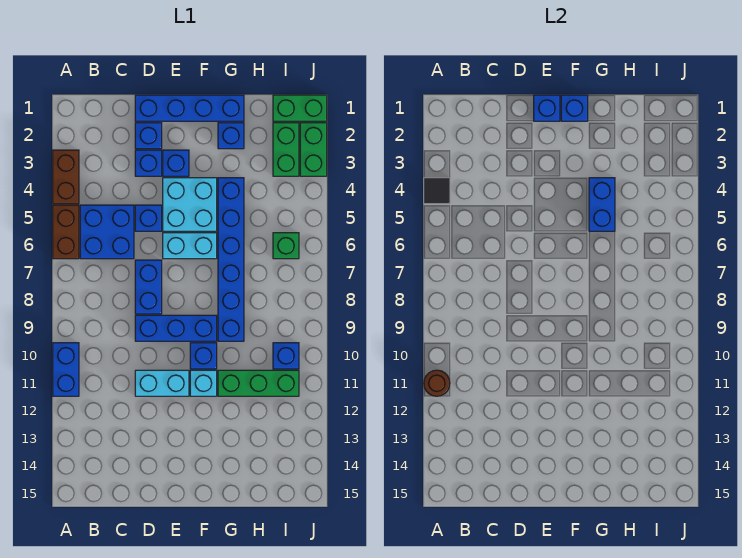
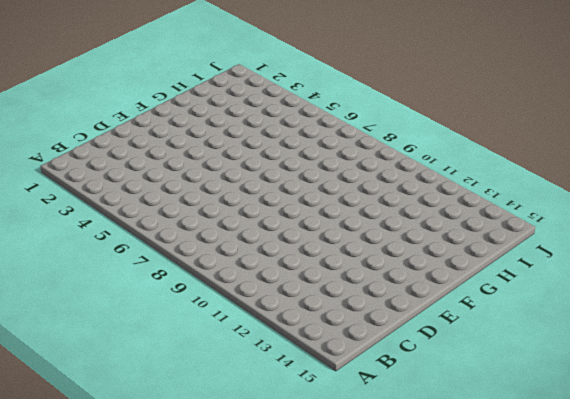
none -> brown 1x2 brick [53,150,79,204]
none -> brown 1x2 brick [53,205,79,259]
none -> blue 1x2 brick [53,343,79,396]

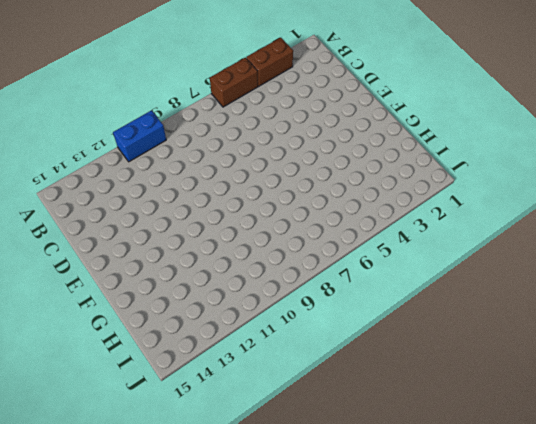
none -> blue 2x2 brick [80,205,134,259]
none -> blue 1x4 brick [135,95,244,121]
none -> blue 1x1 brick [135,123,162,149]

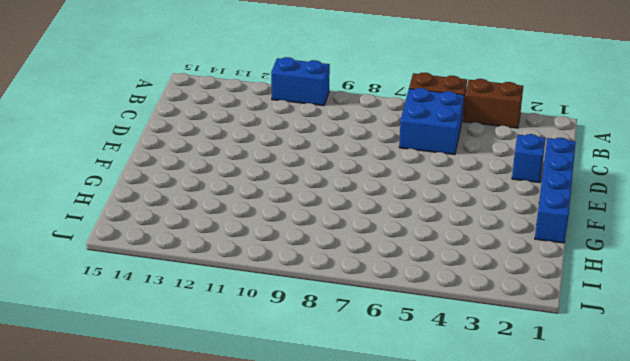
none -> blue 1x1 brick [135,150,162,176]
none -> blue 1x1 brick [135,205,162,231]
none -> blue 1x2 brick [135,260,162,314]

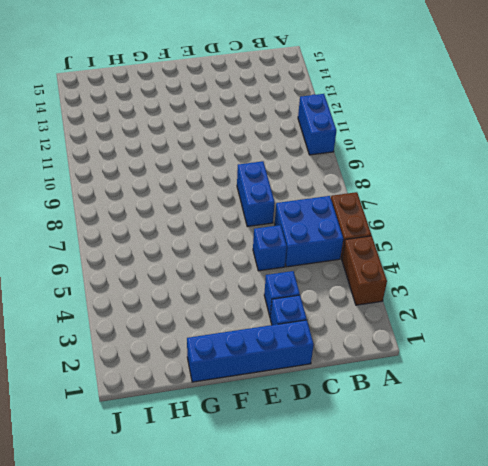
none -> blue 1x3 brick [135,315,217,341]
none -> cyan 1x2 brick [135,370,189,396]
none -> blue 1x1 brick [163,150,189,176]

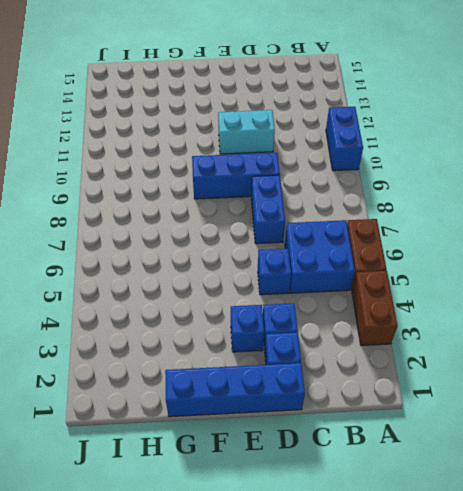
none -> cyan 2x2 brick [163,178,217,231]
none -> cyan 1x2 brick [163,233,217,259]
none -> blue 1x1 brick [190,343,217,369]

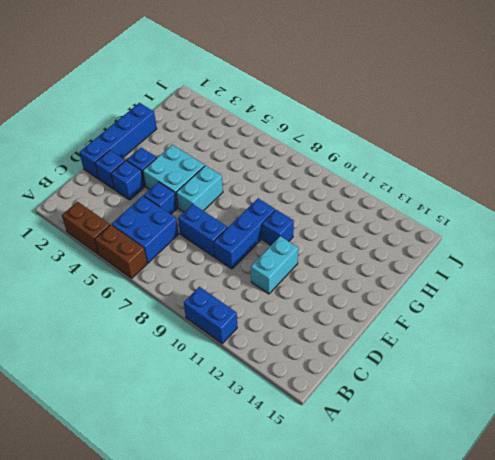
none -> cyan 1x1 brick [190,370,217,396]
none -> blue 1x1 brick [218,123,244,149]
none -> blue 1x6 brick [218,178,244,341]

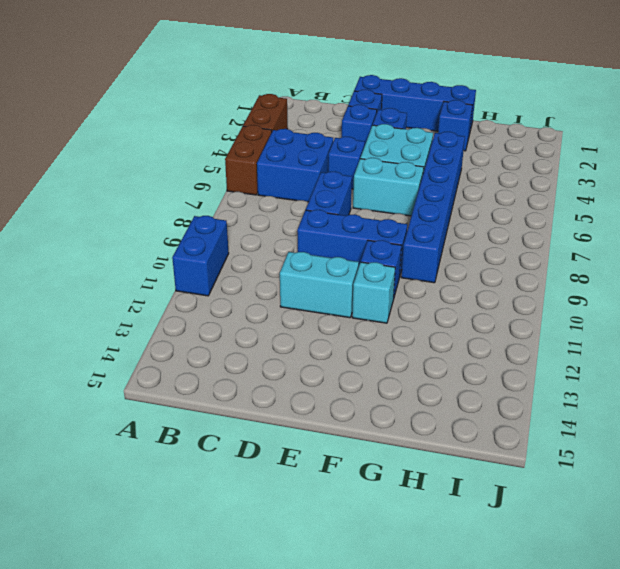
none -> green 1x3 brick [218,370,299,396]
none -> green 1x2 brick [273,95,327,121]
none -> green 1x2 brick [273,123,299,176]

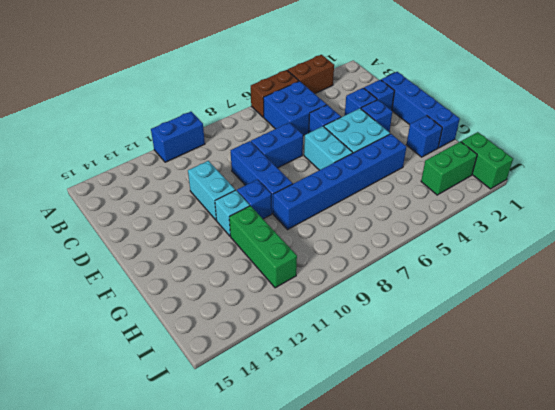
none -> green 1x1 brick [273,233,299,259]
none -> blue 1x1 brick [273,343,299,369]
none -> green 1x2 brick [300,123,327,176]

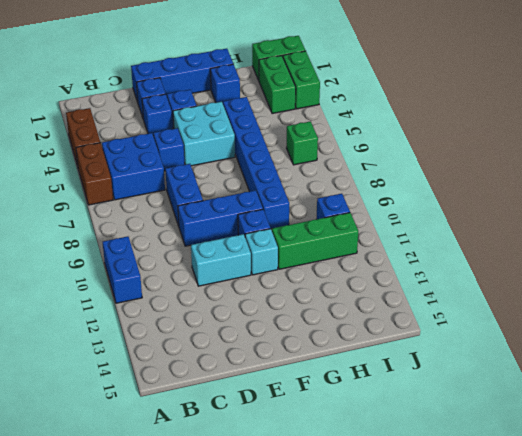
none -> cyan 1x2 brick [163,233,217,259]
none -> black 1x1 tile [424,178,450,204]
none -> brown 1x1 round brick [424,370,450,396]

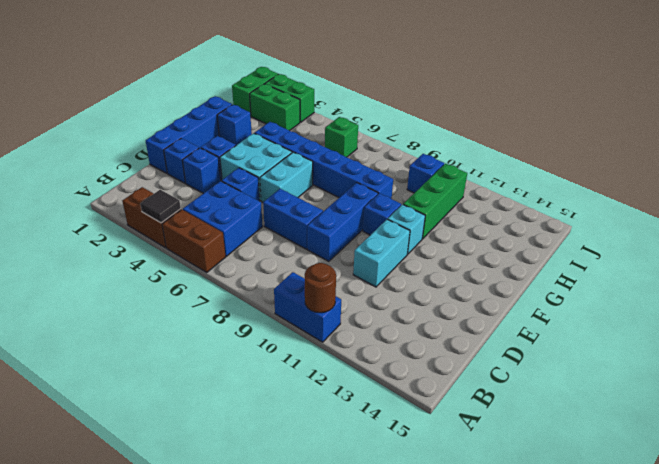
none -> blue 1x1 brick [534,95,560,121]
none -> blue 1x1 brick [561,95,588,121]
none -> blue 1x2 brick [589,178,615,231]

